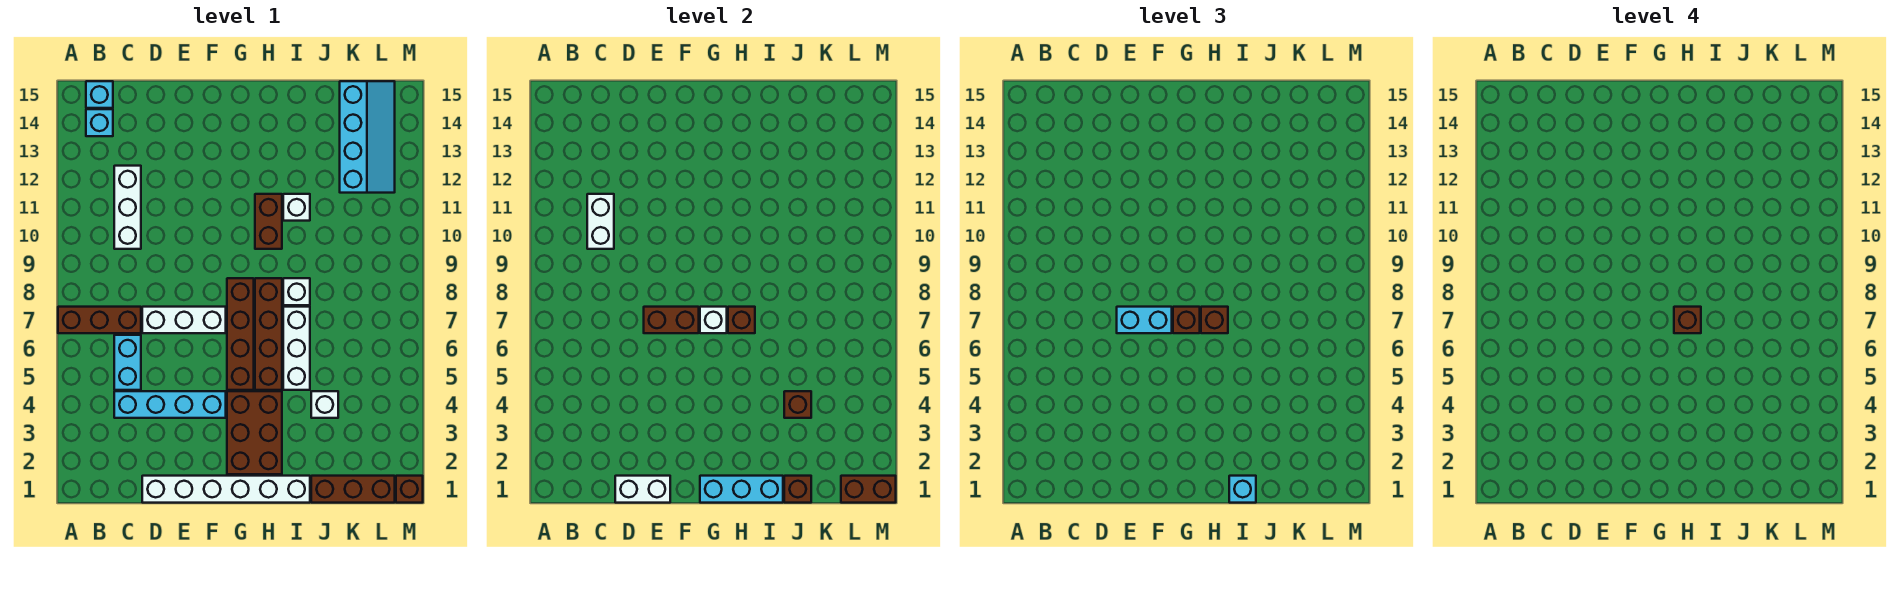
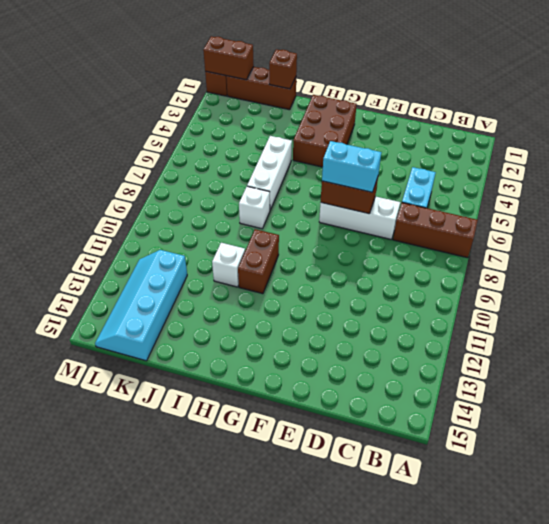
none -> cyan 1x1 brick [86,109,113,136]
none -> cyan 1x1 brick [86,81,113,108]
none -> cyan 1x4 brick [114,391,226,418]
none -> white 1x3 brick [114,166,141,249]

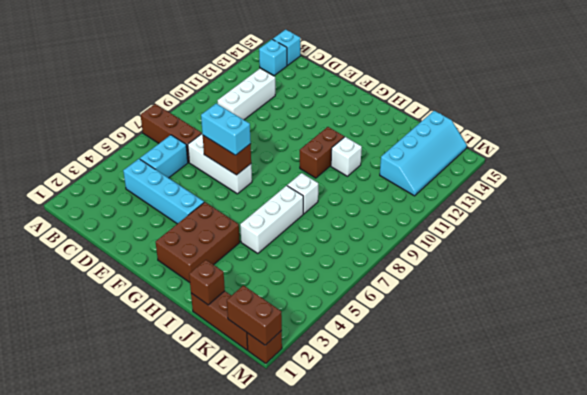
none -> white 1x6 brick [142,476,310,503]
none -> brown 1x4 brick [227,278,254,390]
none -> brown 1x4 brick [255,278,282,390]
none -> white 1x1 brick [311,391,338,418]

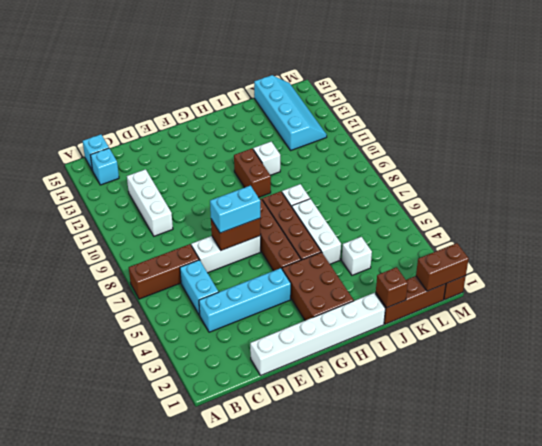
none -> white 1x2 brick [587,194,614,249]
none -> white 1x2 brick [615,476,670,503]
none -> cyan 1x3 brick [700,476,783,503]
none -> white 1x1 brick [700,307,727,333]

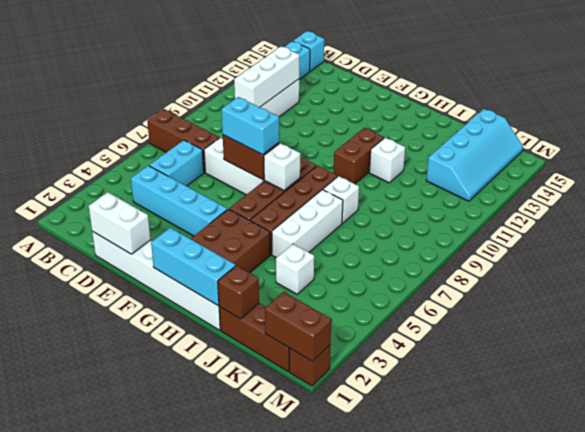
white 1x3 brick [234,46,299,107] -> white 1x2 brick [587,194,614,249]
none -> brown 1x1 brick [728,307,755,333]
none -> brown 1x1 brick [784,391,811,418]
none -> brown 1x1 brick [1173,307,1200,333]
none -> brown 1x1 brick [1201,307,1228,333]

